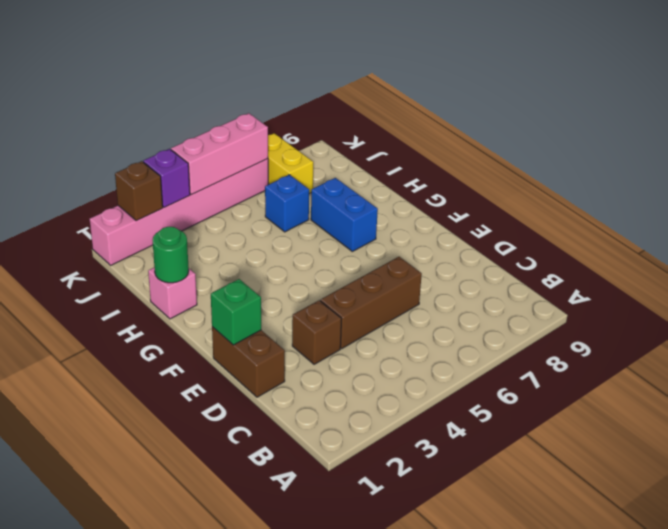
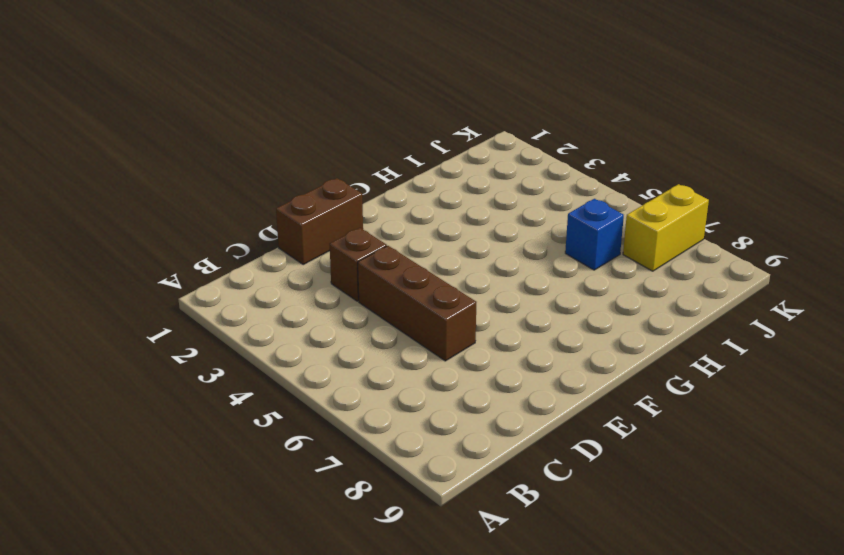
none -> blue 1x2 brick [311,178,378,251]
none -> pink 1x1 brick [148,268,197,319]
none -> pink 1x6 brick [90,159,268,265]

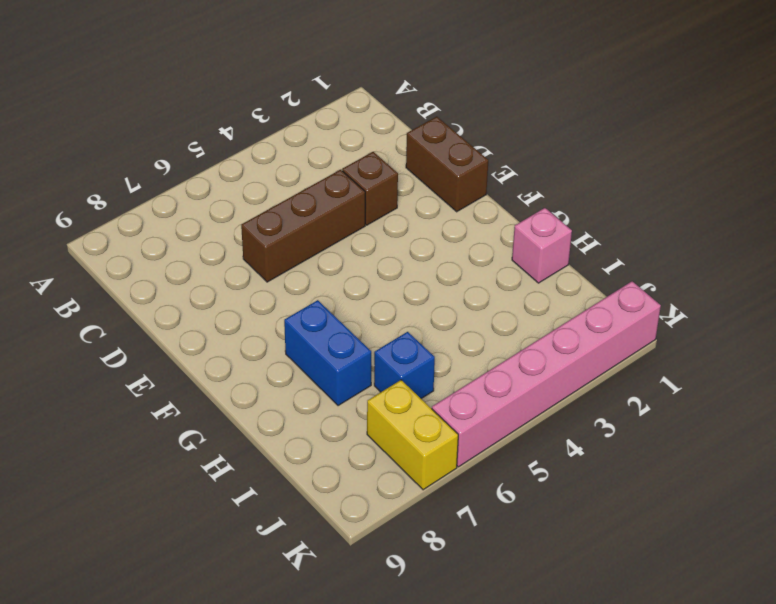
none -> green 1x1 brick [211,279,261,345]
none -> green 1x1 round brick [153,227,189,283]
none -> brown 1x1 brick [115,161,163,221]

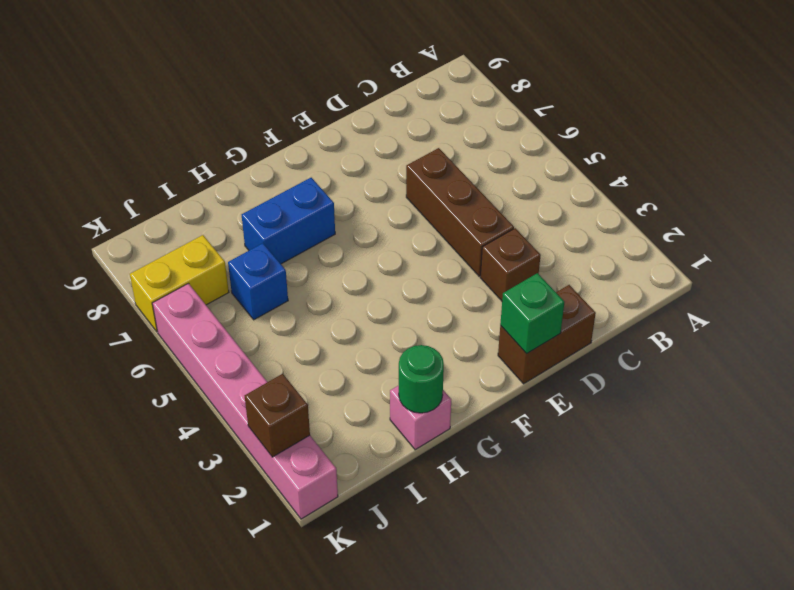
none -> purple 1x1 brick [143,149,190,207]
none -> pink 1x3 brick [171,113,268,195]

